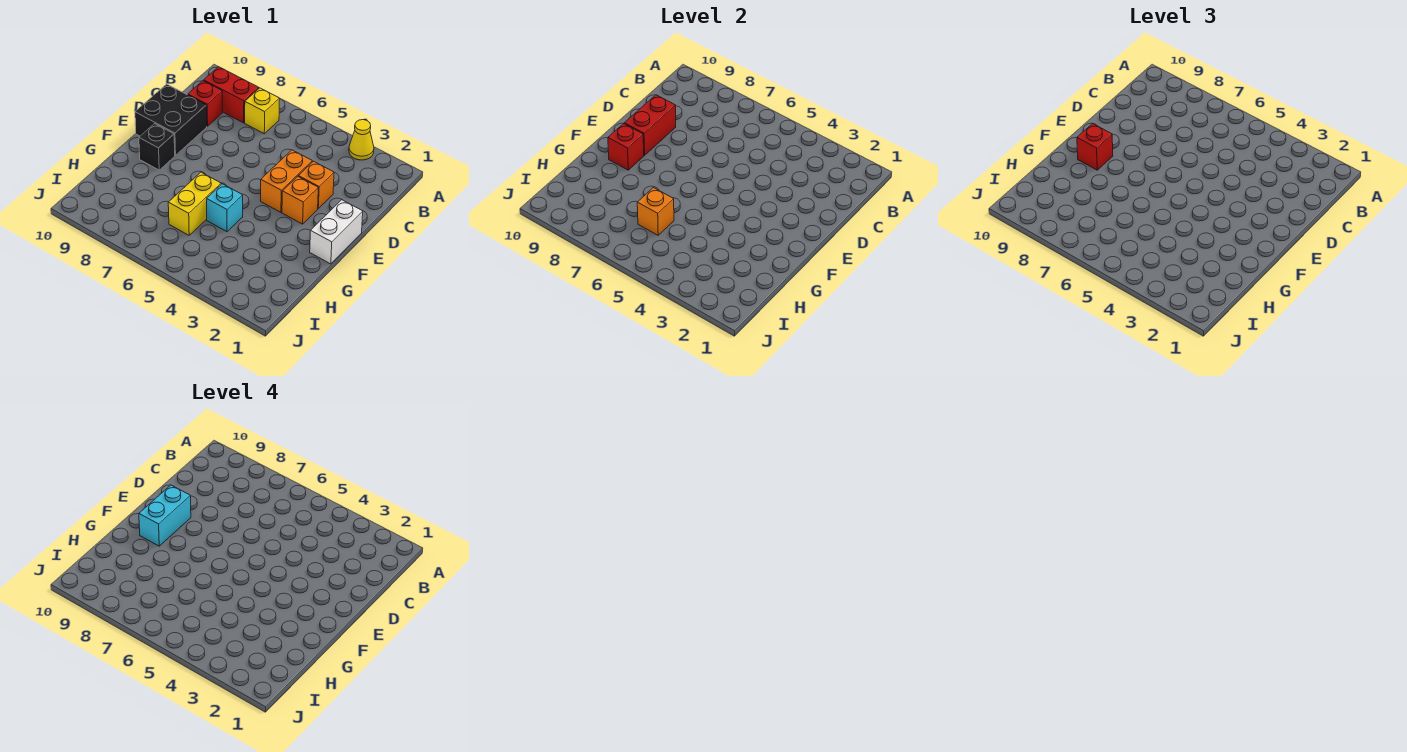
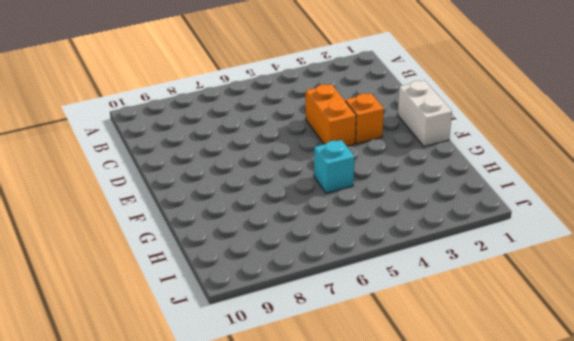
none -> yellow 1x1 cone [349,120,374,160]
none -> yellow 1x1 brick [245,88,280,134]
none -> red 1x2 brick [204,67,259,123]

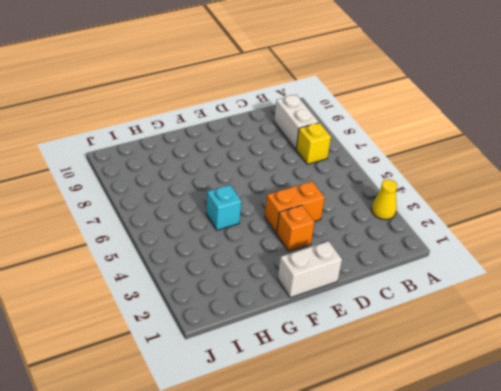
white 1x2 brick [274,95,319,149] -> red 1x2 brick [204,67,259,123]
none -> red 1x1 brick [188,81,223,126]
none -> orange 1x1 brick [298,161,334,208]
none -> black 2x2 brick [135,84,207,155]

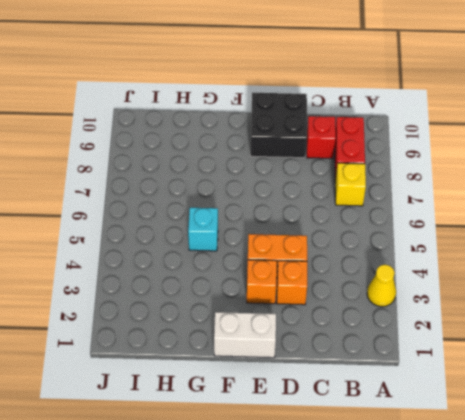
none -> black 1x1 brick [139,124,175,170]
none -> yellow 1x2 brick [168,172,221,235]
none -> red 1x2 brick [624,95,676,155]

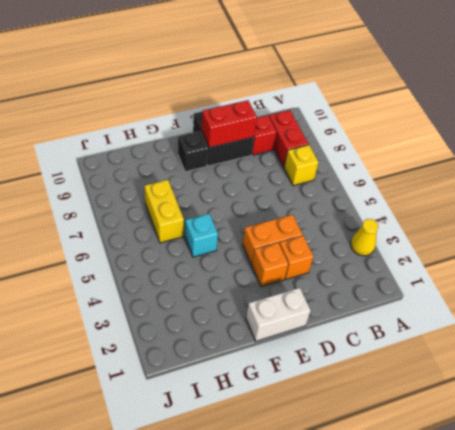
yellow 1x2 brick [145,180,184,243] -> yellow 1x2 brick turned to [168,172,221,235]
none -> red 1x1 brick [608,123,644,170]
none -> orange 1x1 brick [637,188,674,235]
none -> red 1x1 brick [1077,123,1113,170]

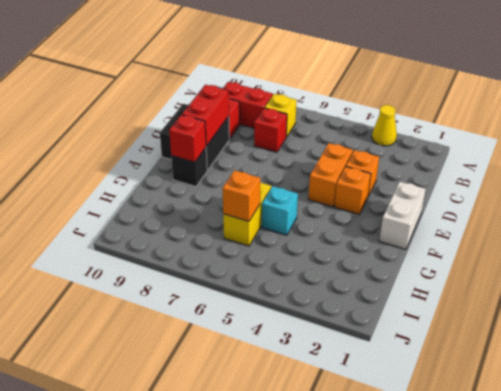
red 1x1 brick [254,108,287,152] -> red 1x1 brick moved to [1077,123,1113,170]
none -> cyan 1x2 brick [139,485,191,546]

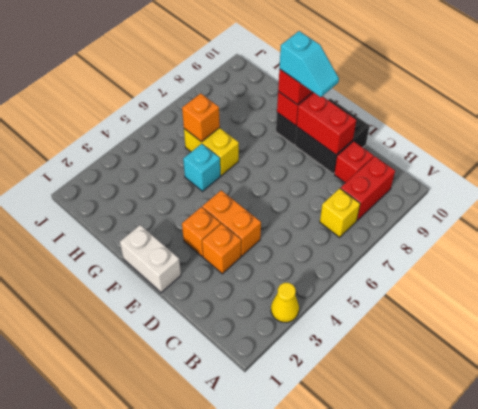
cyan 1x2 slope [279,31,339,97] -> cyan 1x2 brick [139,485,191,546]

